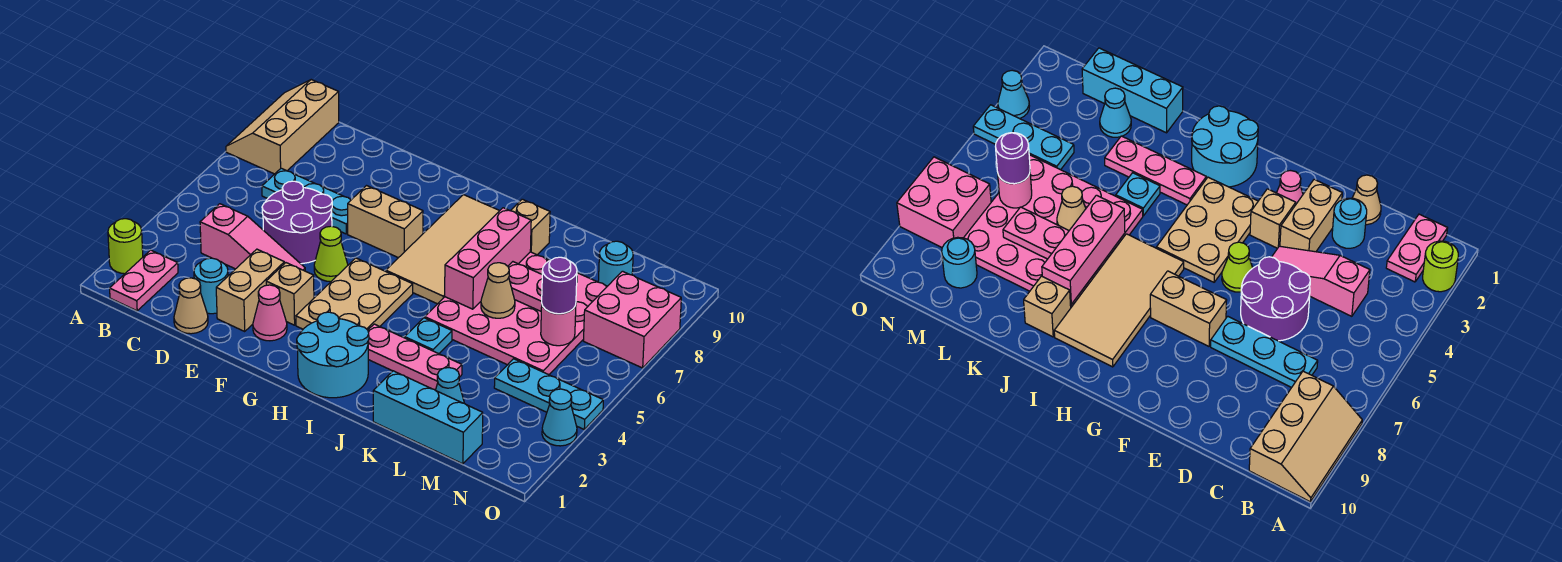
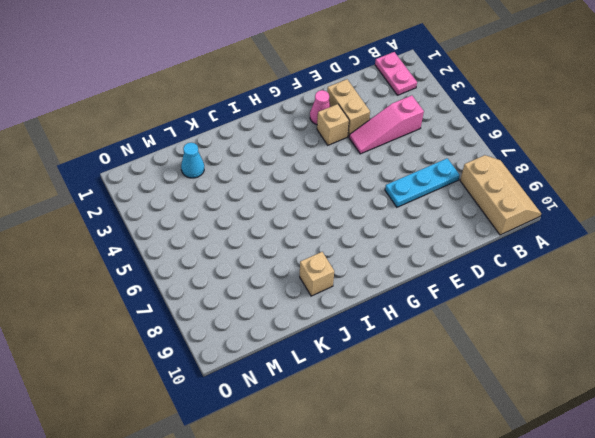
none -> lime 1x1 round brick [108,219,143,274]
none -> tan 1x1 cone [174,278,208,334]
none -> cyan 1x1 round brick [194,258,228,314]
none -> purple 2x2 round brick [262,181,332,264]

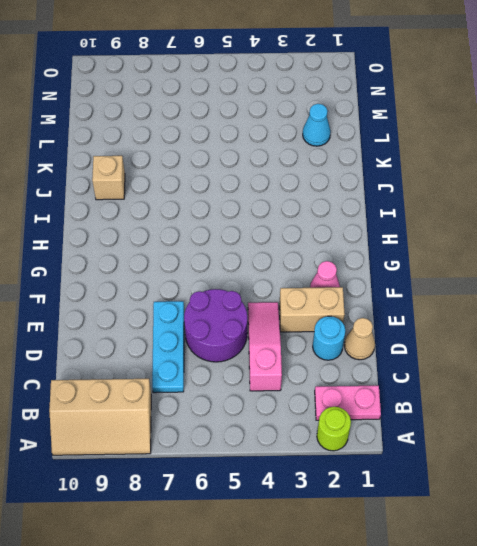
none -> tan 1x1 brick [266,263,314,325]
none -> lime 1x1 cone [314,226,348,282]
none -> tan 1x2 brick [348,186,423,258]
none -> tan 2x3 plate [296,258,413,330]

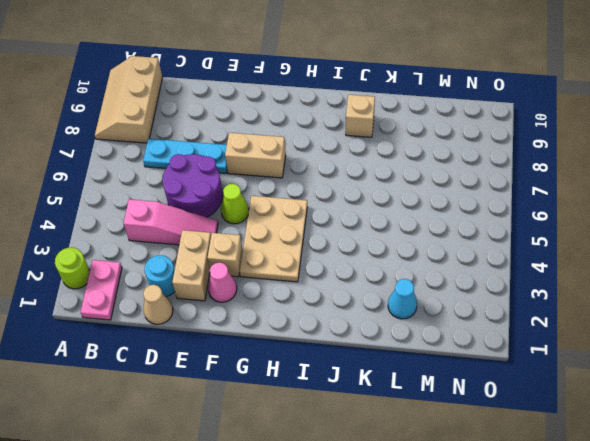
none -> cyan 2x2 round brick [297,312,369,398]
none -> tan 2x4 tile [386,195,499,304]
none -> pink 1x3 plate [368,324,462,390]
none -> cyan 1x1 plate [405,318,452,354]

